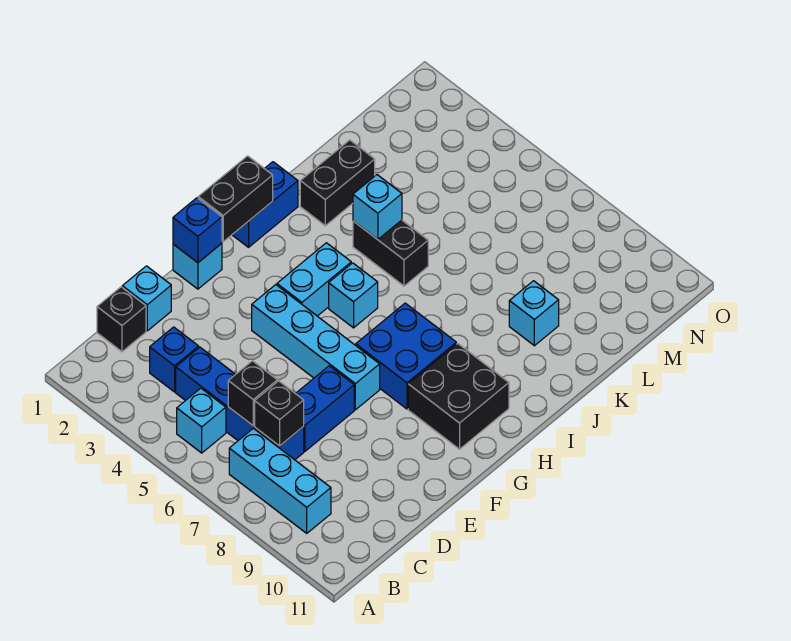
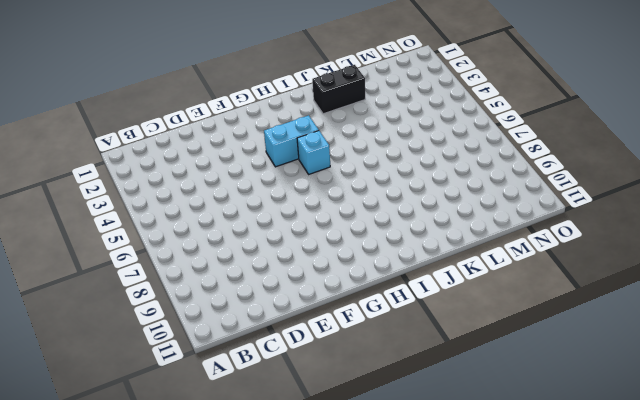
none -> cyan 1x1 brick [177,388,226,453]
none -> cyan 1x3 brick [229,428,331,533]
none -> black 1x1 brick [97,287,146,352]

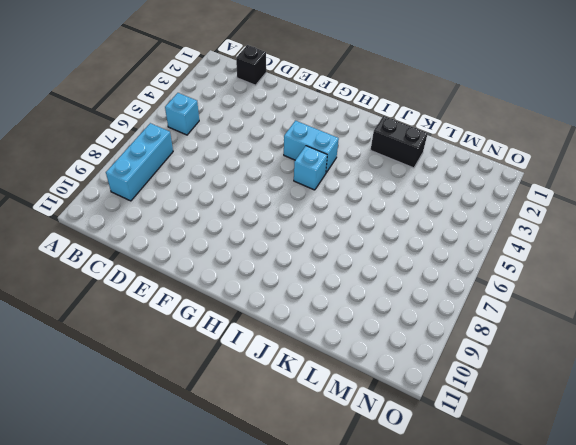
none -> blue 1x1 brick [150,327,199,392]
none -> blue 1x4 brick [176,347,304,460]
none -> cyan 1x1 brick [122,266,171,331]

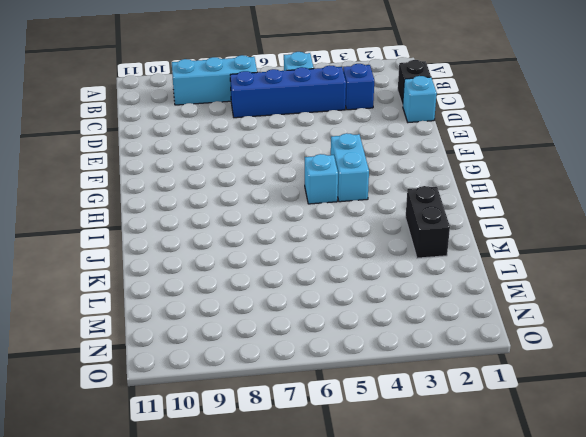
none -> blue 1x2 brick [295,366,354,451]
none -> cyan 1x1 brick [173,243,222,289]
none -> cyan 1x4 brick [252,285,380,410]

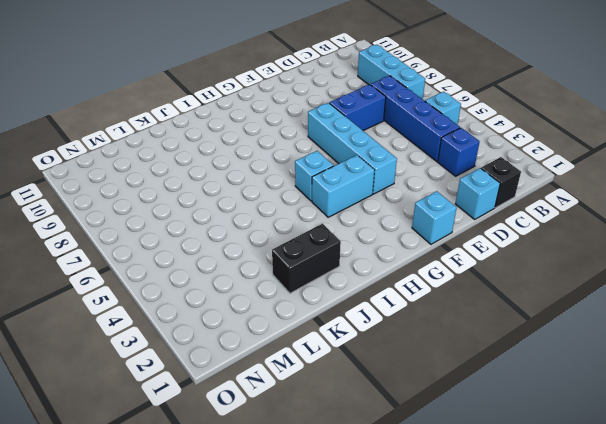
none -> blue 2x2 brick [356,303,456,409]
none -> black 2x2 brick [408,343,509,449]
none -> blue 1x2 brick [232,162,298,247]

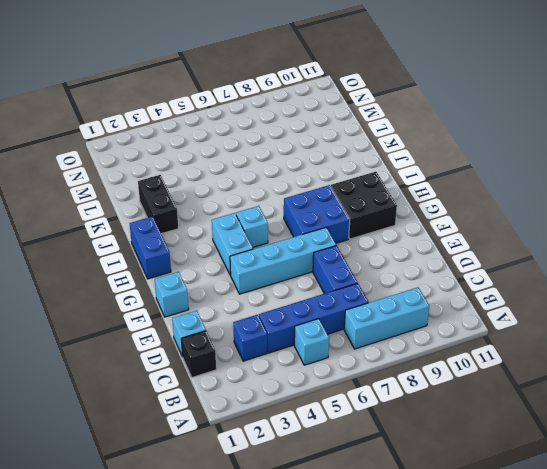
none -> black 1x2 brick [353,220,428,286]
none -> cyan 1x1 brick [509,281,559,346]
none -> black 1x1 brick [228,361,277,426]

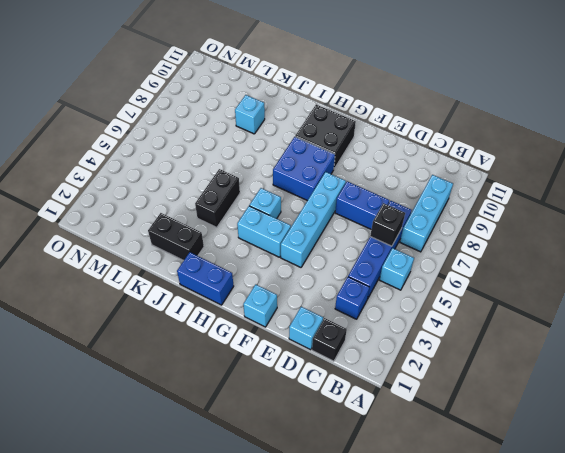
none -> black 1x1 brick [255,381,304,446]
none -> blue 1x1 brick [173,198,222,263]
none -> black 1x2 brick [198,156,273,242]

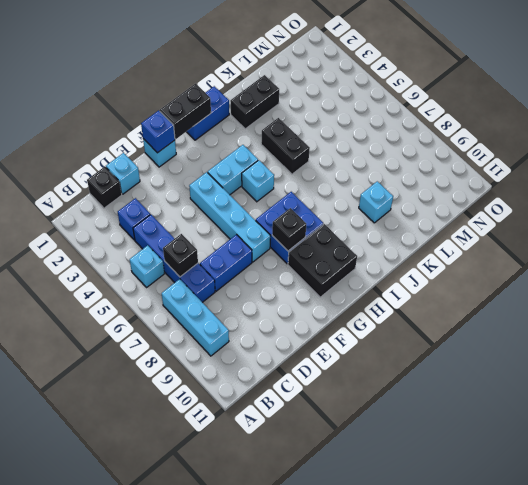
black 1x1 brick [272,208,306,251] -> black 1x1 brick moved to [255,381,304,446]
none -> cyan 1x1 brick [353,175,402,239]

